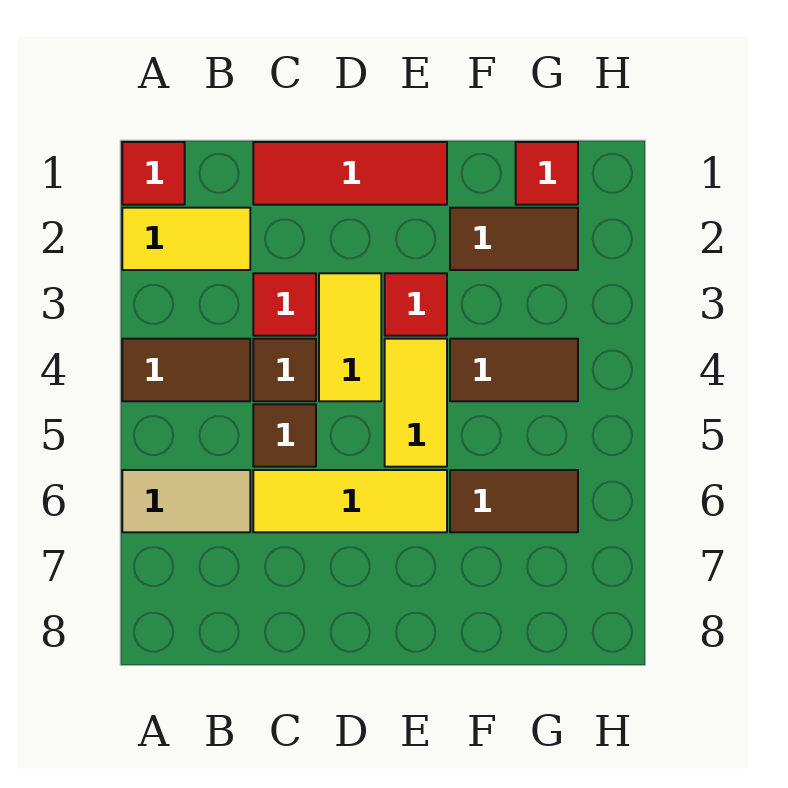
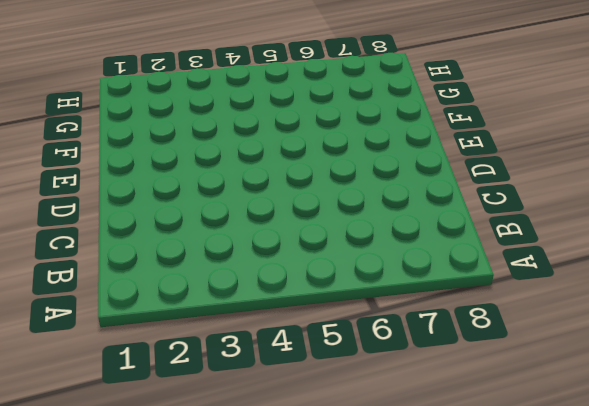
none -> red 1x1 tile [122,142,185,205]
none -> yellow 1x2 tile [122,208,250,270]
none -> brown 1x2 tile [122,339,250,401]

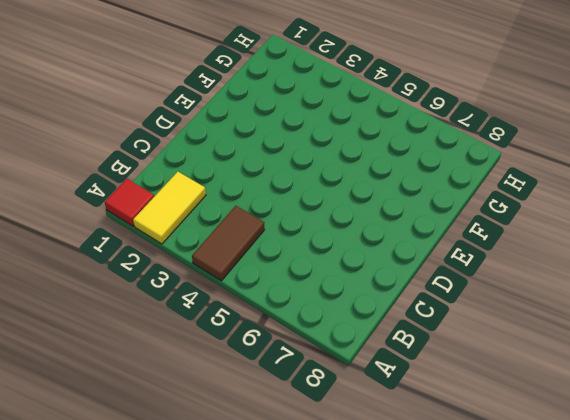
none -> tan 1x2 tile [122,470,250,532]
none -> red 1x3 tile [253,142,447,205]
none -> red 1x1 tile [253,273,316,336]

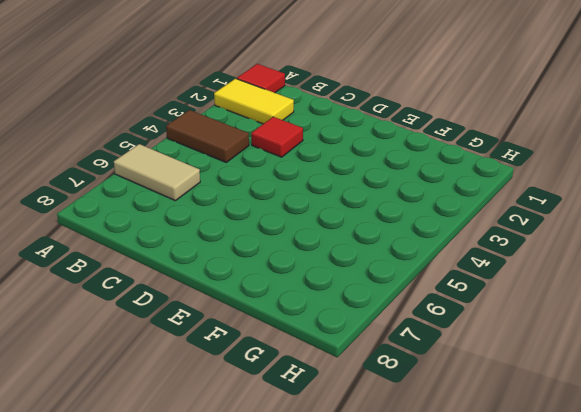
none -> red 1x3 tile [253,142,447,205]
none -> brown 1x1 tile [253,339,316,401]
none -> brown 1x1 tile [253,404,316,467]

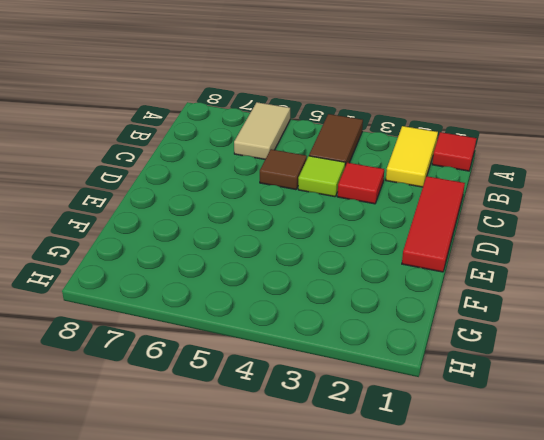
lime 1x1 tile [298,156,345,197] -> brown 1x1 tile [253,339,316,401]
none -> yellow 1x3 tile [253,470,447,532]
none -> yellow 1x2 tile [319,273,381,401]
none -> red 1x1 tile [385,273,447,336]

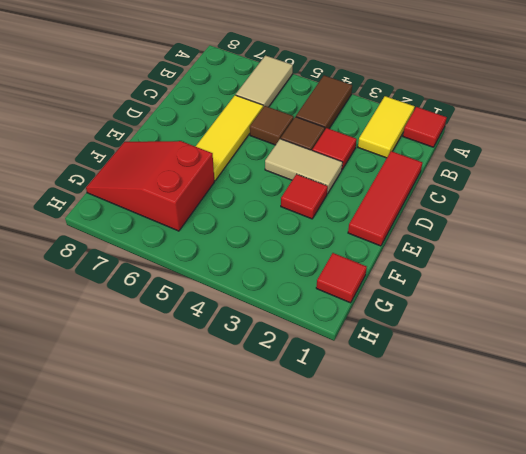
tan 1x2 tile [265,139,342,194] -> yellow 1x2 tile [319,273,381,401]
red 2x3 slope [86,141,214,231] -> brown 1x2 tile [450,470,578,532]
none -> yellow 1x2 tile [385,339,447,467]
none -> brown 1x2 tile [450,208,578,270]
none -> brown 1x2 tile [450,339,578,401]

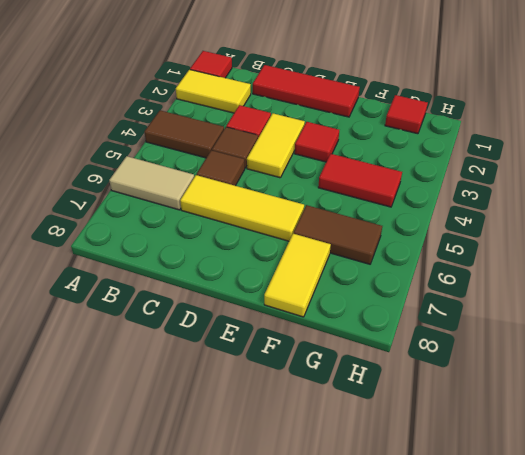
red 1x2 tile [318,154,402,207] -> brown 1x2 tile [450,339,578,401]
yellow 1x2 tile [264,234,331,317] -> yellow 1x2 tile moved to [385,339,447,467]
none -> brown 1x2 tile [450,208,578,270]

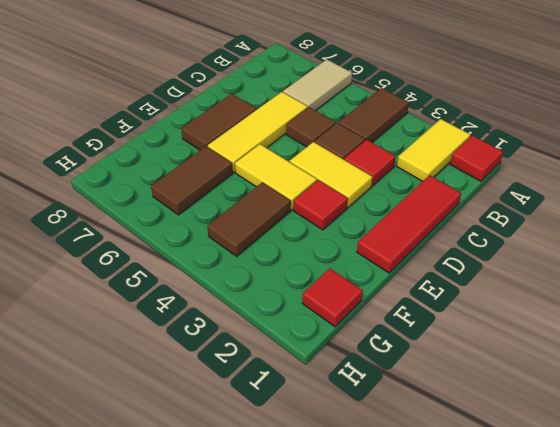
brown 1x2 tile [181,94,257,150] -> brown 1x2 tile moved to [450,208,578,270]

